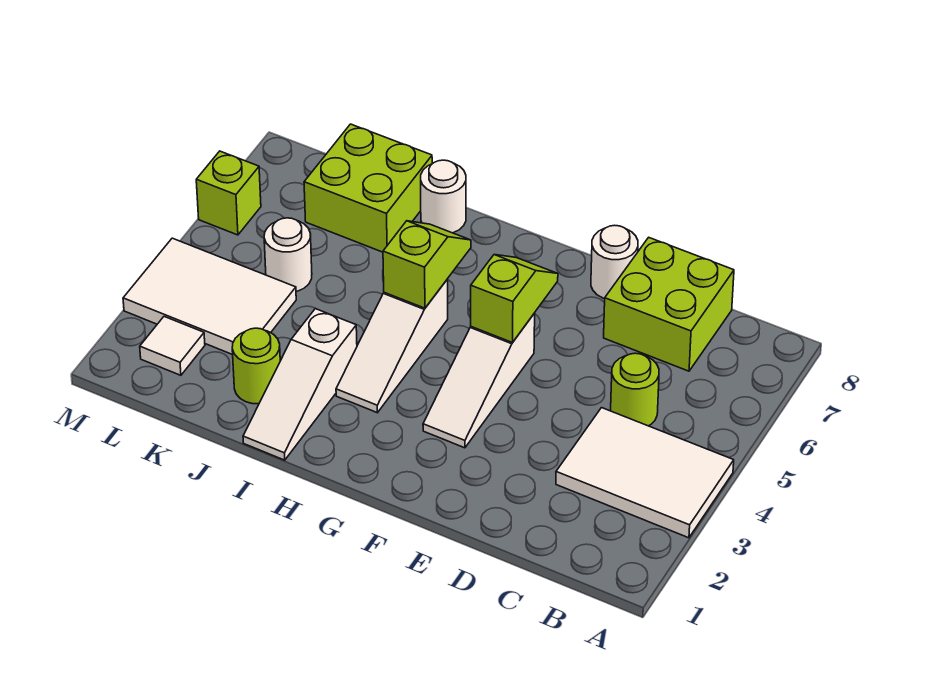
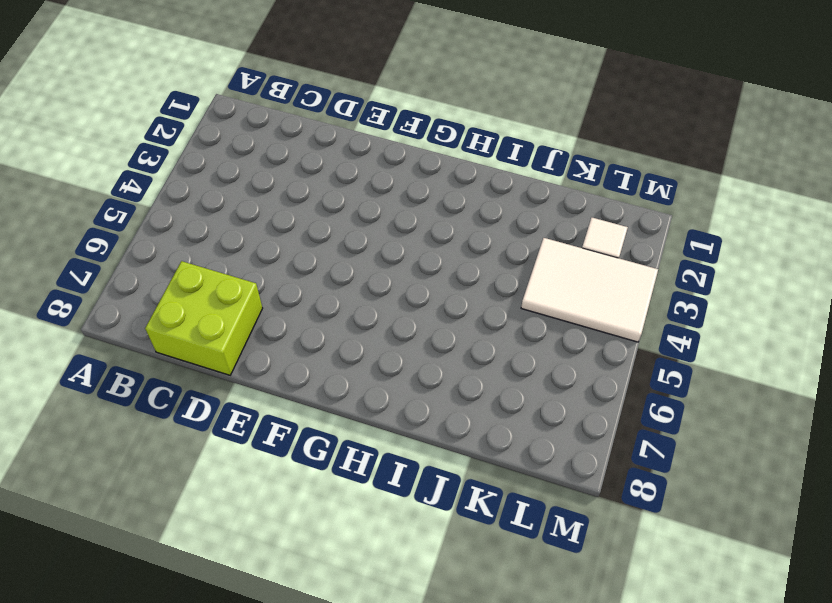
none -> white 2x3 tile [556,408,734,538]
none -> lime 1x1 round brick [611,353,659,426]
none -> white 1x1 round brick [591,225,638,299]

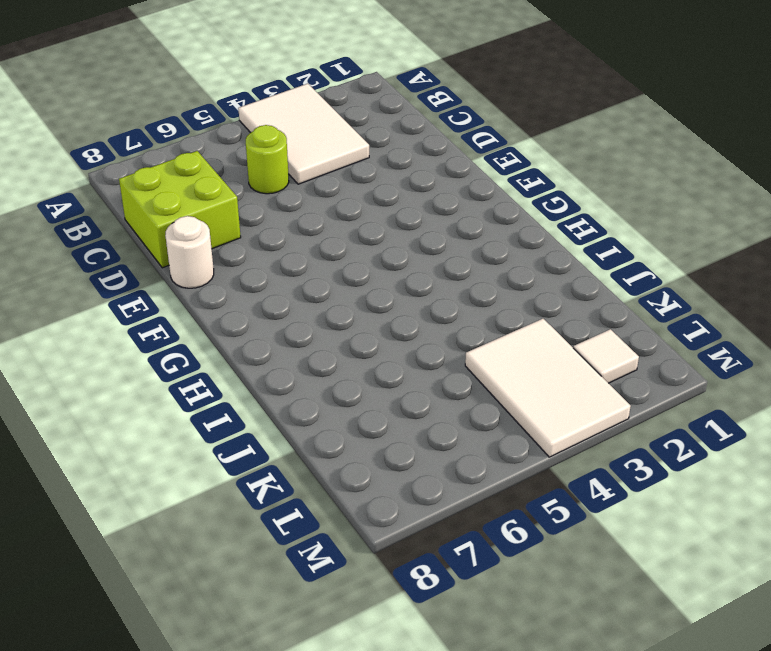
none -> white 1x3 slope [423,313,535,448]
none -> white 1x3 slope [336,279,448,413]
none -> white 1x3 slope [243,309,357,460]

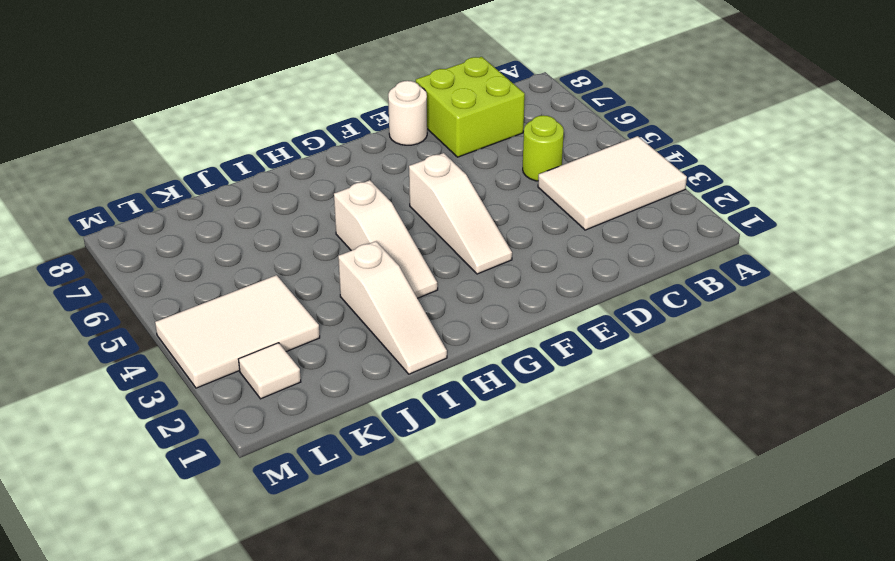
none -> white 1x1 round brick [421,160,466,233]
none -> lime 1x1 round brick [232,328,280,404]
none -> lime 2x2 brick [304,124,432,252]

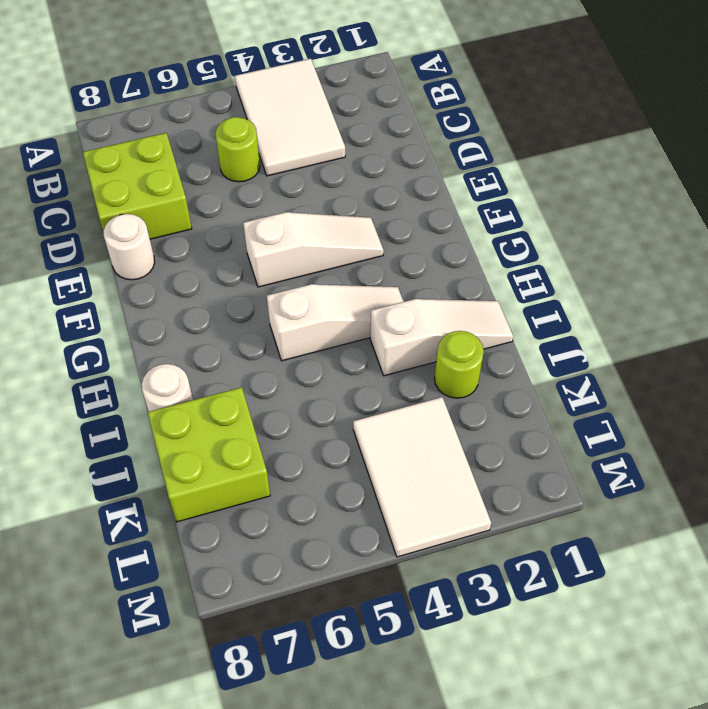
none -> white 1x1 round brick [264,218,312,291]
none -> white 1x1 tile [140,317,205,375]
none -> lime 1x1 brick [196,151,261,235]

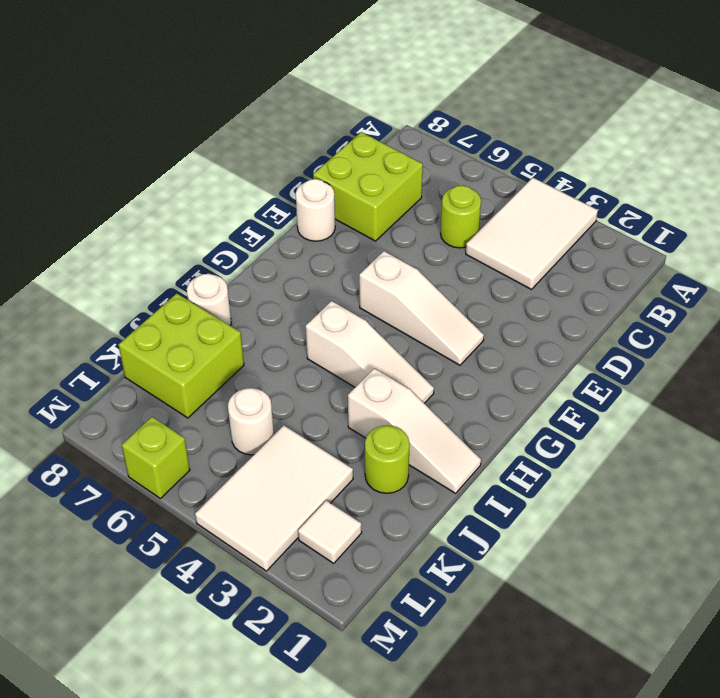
none -> lime 1x2 slope [471,255,558,343]
none -> lime 1x2 slope [383,221,471,308]

